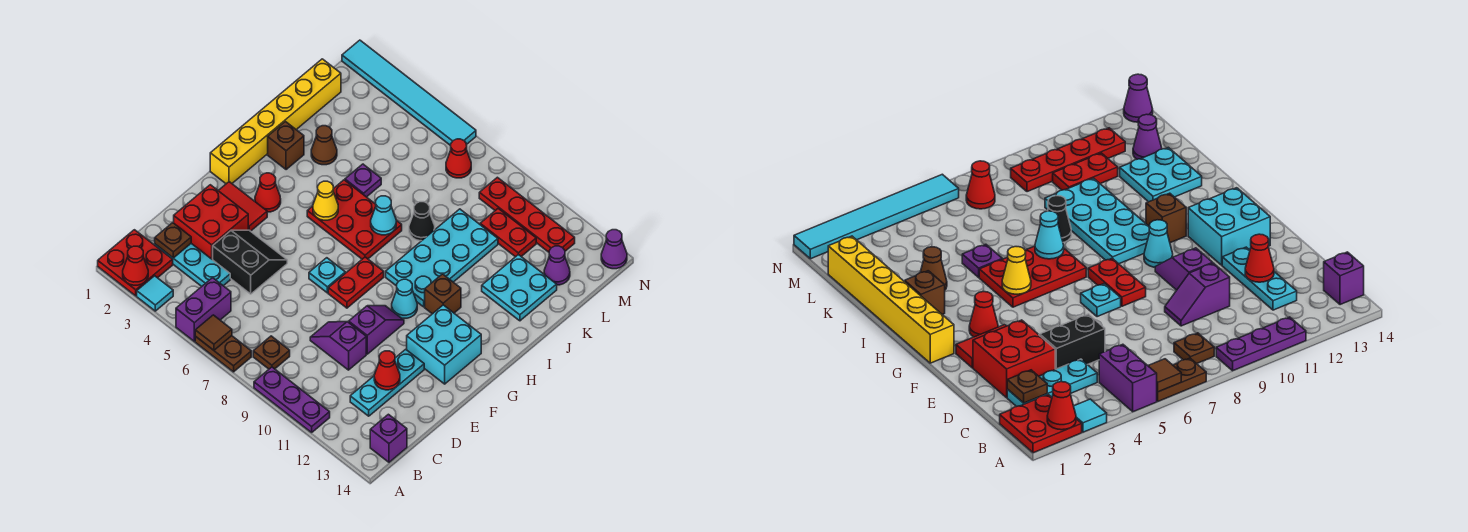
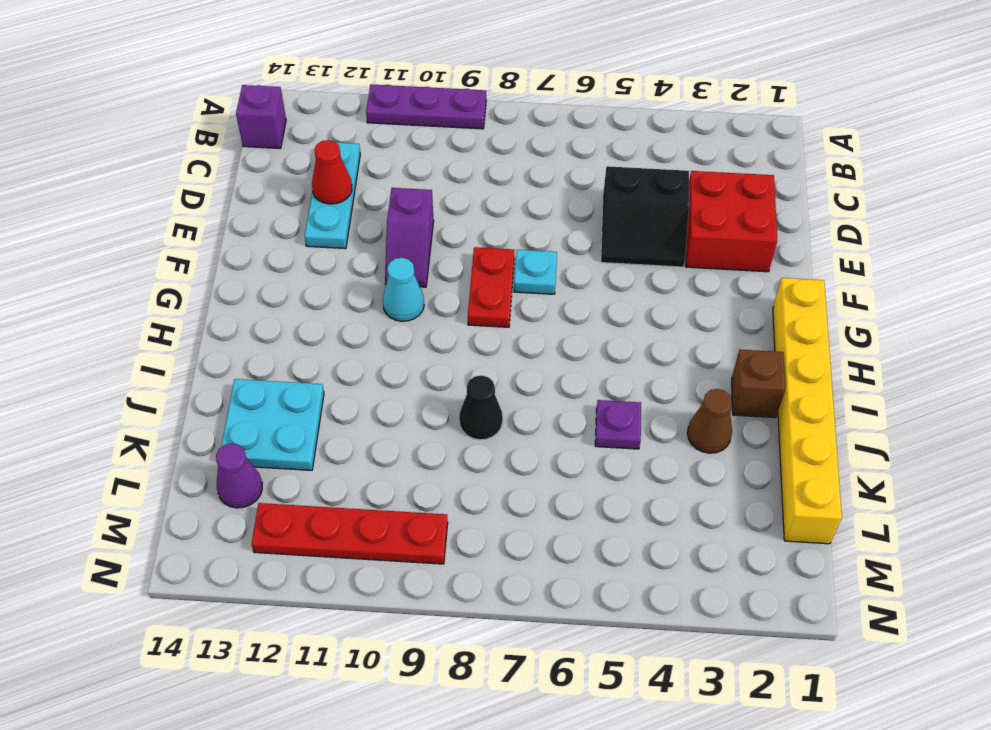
none -> red 2x2 plate [98,230,173,296]
none -> cyan 1x1 tile [137,276,173,311]
none -> purple 1x2 brick [176,278,231,341]
none -> brown 1x2 plate [195,336,251,372]

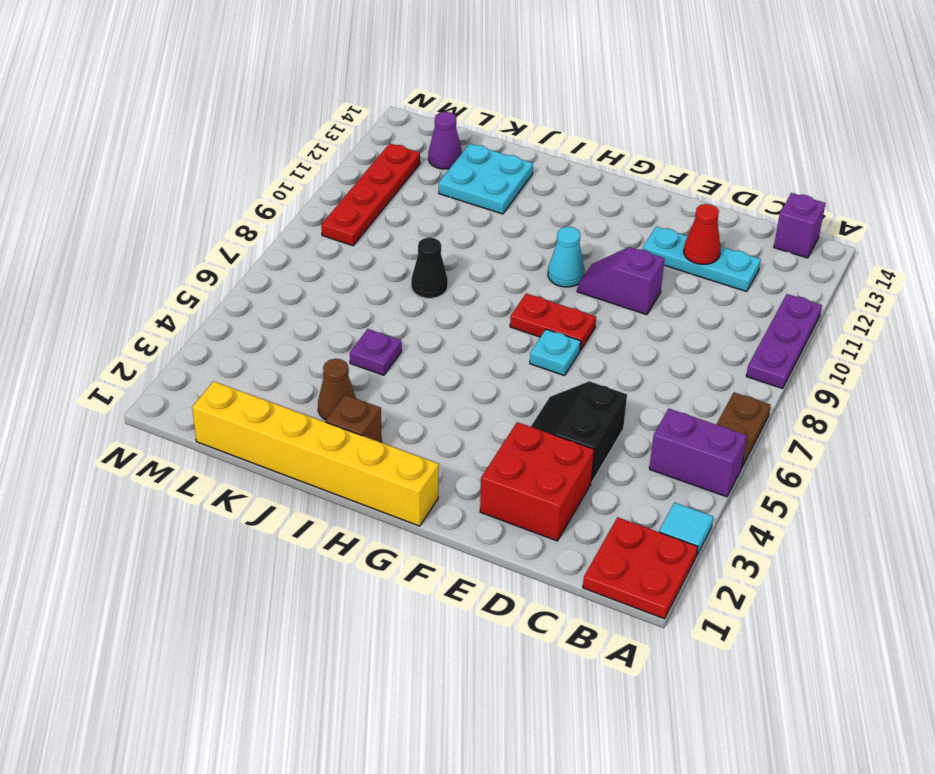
none -> brown 1x1 plate [253,336,290,369]
none -> cyan 1x3 plate [155,244,230,286]
none -> purple 1x2 slope [310,322,366,370]
none -> red 1x2 tile [218,182,267,231]

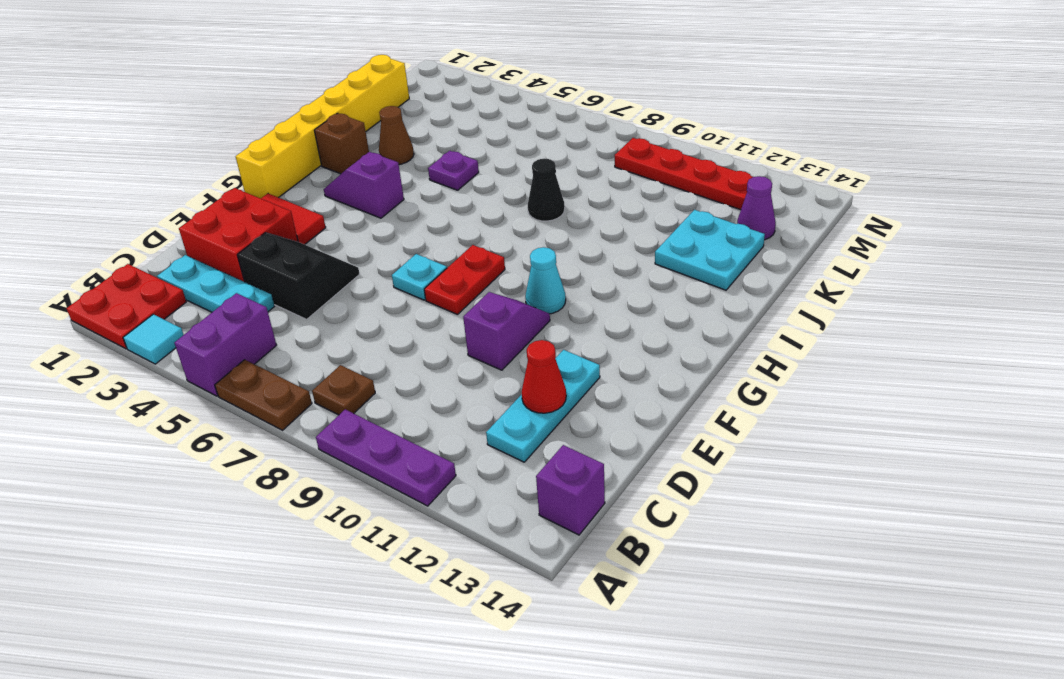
purple 1x2 slope [324,152,404,218] -> purple 1x2 slope moved to [310,322,366,370]
none -> cyan 2x2 brick [407,305,481,384]
none -> red 1x1 cone [255,173,281,212]
none -> red 2x3 plate [307,180,402,259]
none -> cyan 2x4 plate [386,209,498,307]

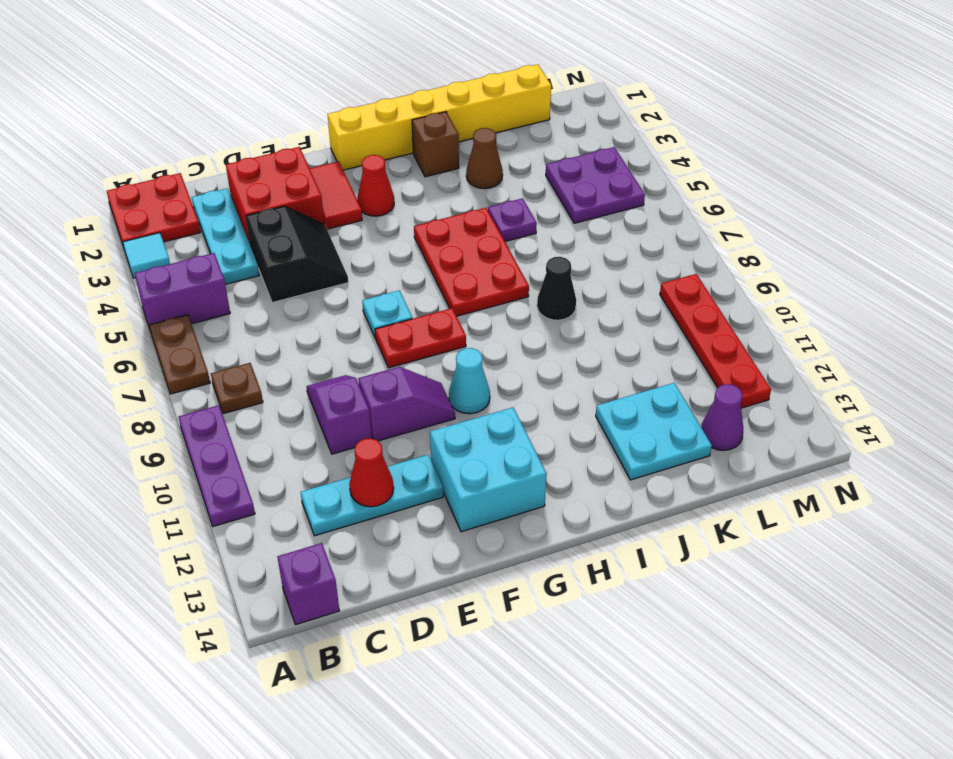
purple 2x2 plate [546,147,645,223] -> none
none -> cyan 2x4 plate [386,209,498,307]
none -> brown 1x1 brick [425,274,461,314]
none -> red 1x2 plate [480,209,536,257]
none -> red 1x1 cone [446,139,471,178]

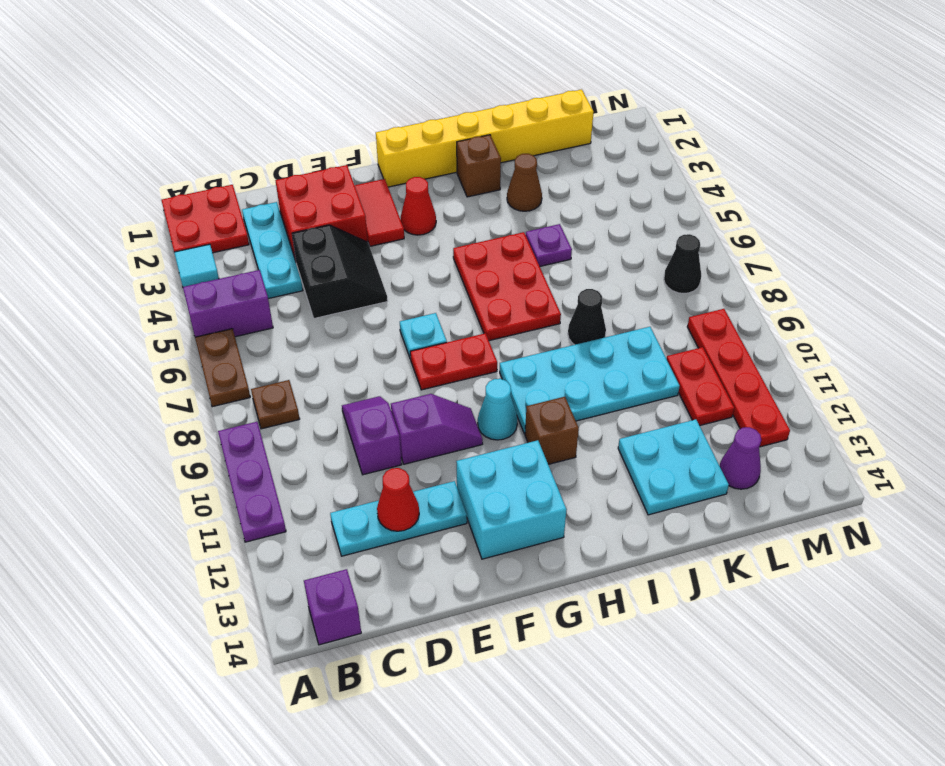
black 1x1 cone [664,234,701,294] -> red 1x1 cone [446,139,471,178]
none -> cyan 1x6 tile [342,40,476,146]
none -> purple 1x1 cone [601,230,627,269]
none -> red 1x1 cone [123,246,148,285]
none -> brown 1x1 tile [195,315,232,350]

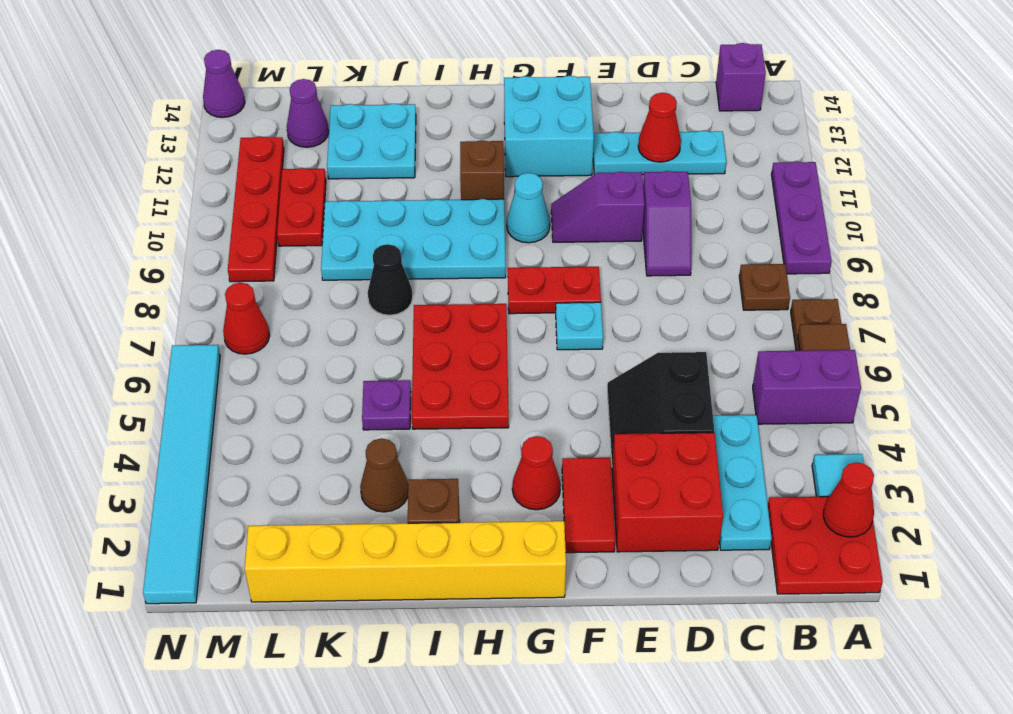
none -> brown 1x1 plate [155,223,191,258]
none -> yellow 1x1 cone [313,181,338,220]
none -> cyan 1x1 cone [371,196,396,235]

